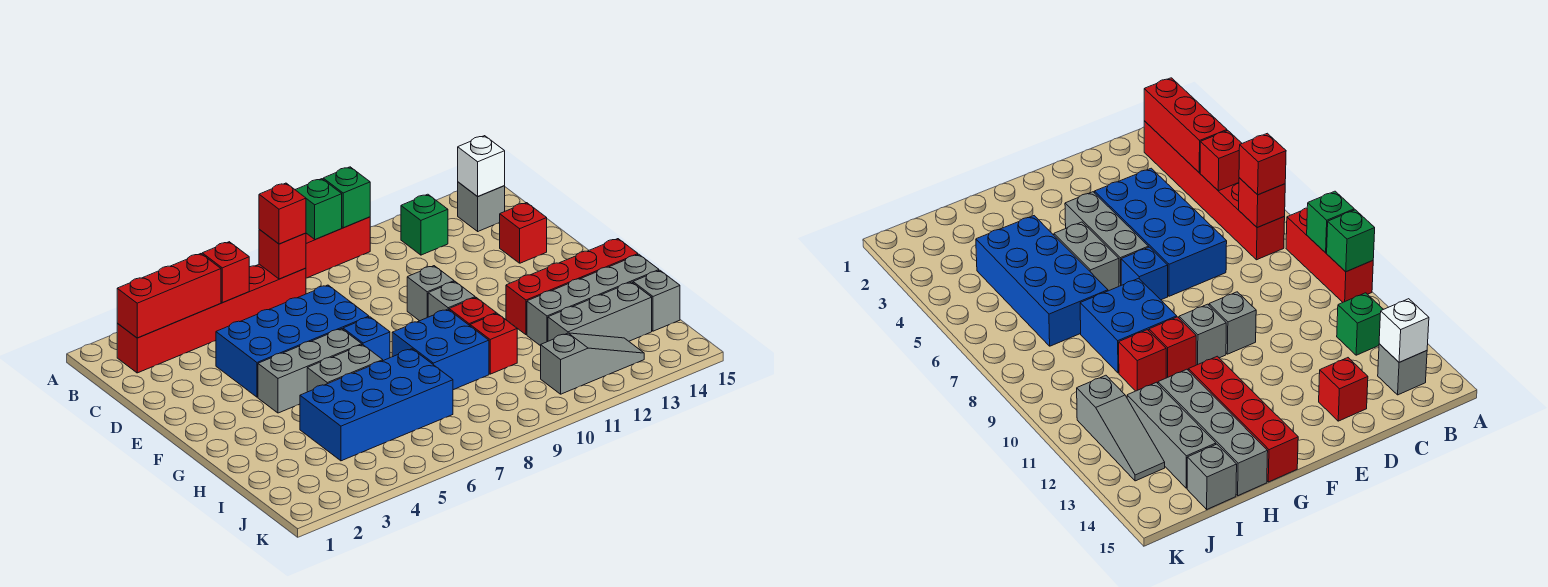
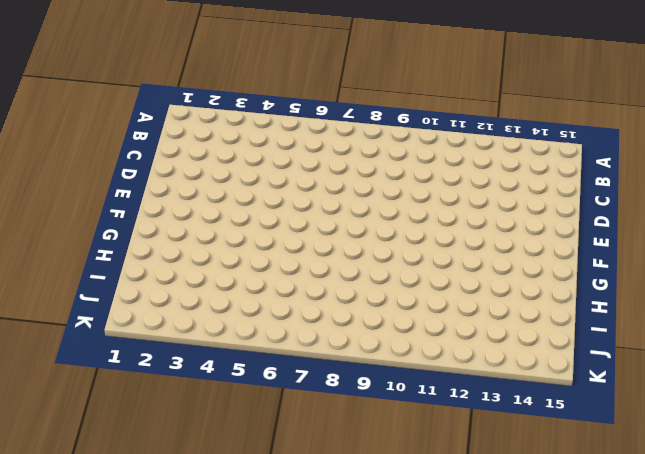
none -> red 1x3 brick [306,217,370,278]
none -> red 1x6 brick [117,264,306,373]
none -> green 1x1 brick [401,194,448,255]

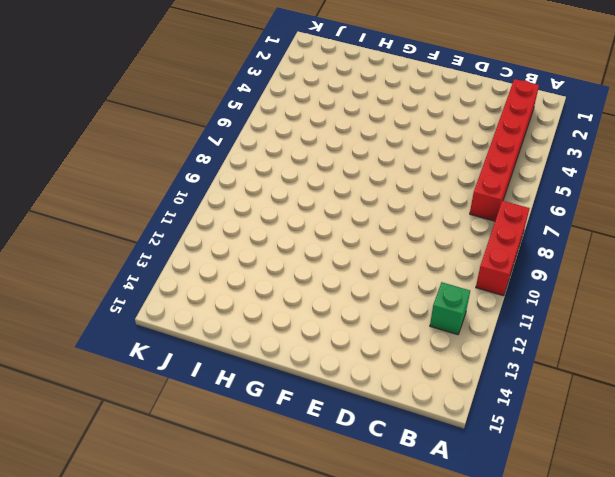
none -> grey 1x1 brick [458,182,505,231]
none -> blue 2x4 brick [216,285,369,397]
none -> red 1x1 brick [500,203,547,263]

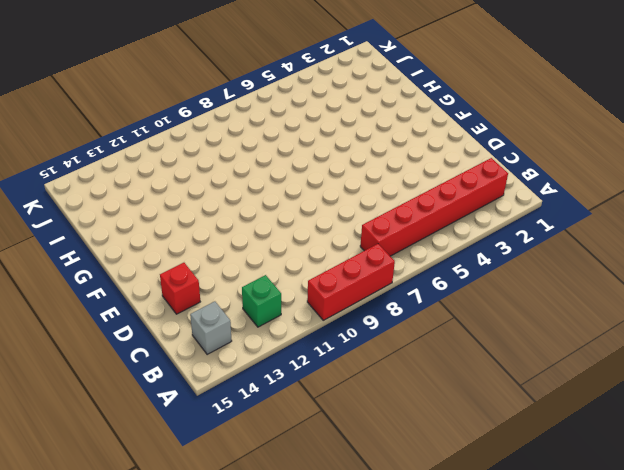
none -> blue 2x4 brick [216,285,369,397]
none -> grey 1x1 brick [407,266,454,321]
none -> grey 1x3 brick [258,329,362,413]

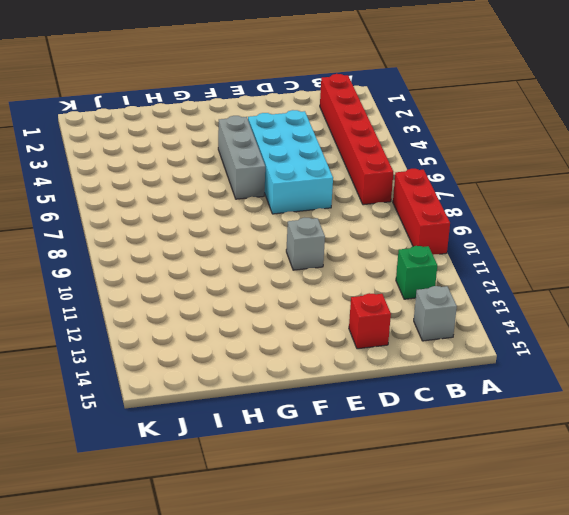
cyan 2x4 brick [248,110,333,214] -> blue 2x4 brick [216,285,369,397]
none -> blue 1x1 brick [343,317,390,361]
none -> grey 1x1 brick [428,282,475,317]
none -> grey 1x2 brick [307,345,383,392]

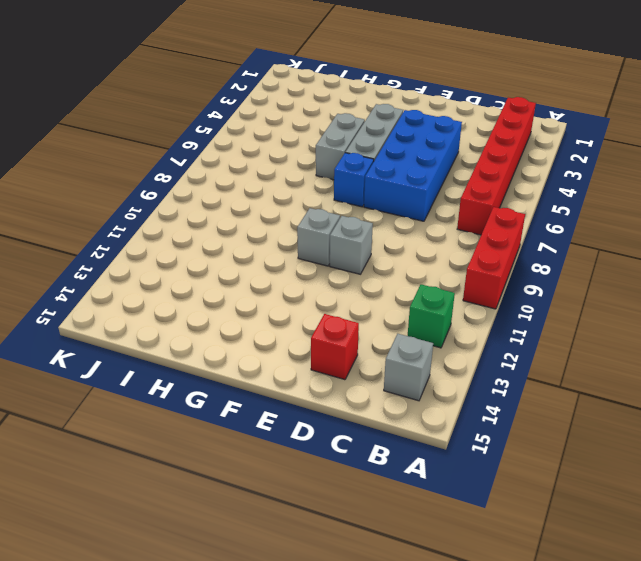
none -> blue 2x2 brick [392,309,489,390]
none -> red 1x1 brick [449,298,496,326]
none -> red 1x4 brick [506,239,638,335]

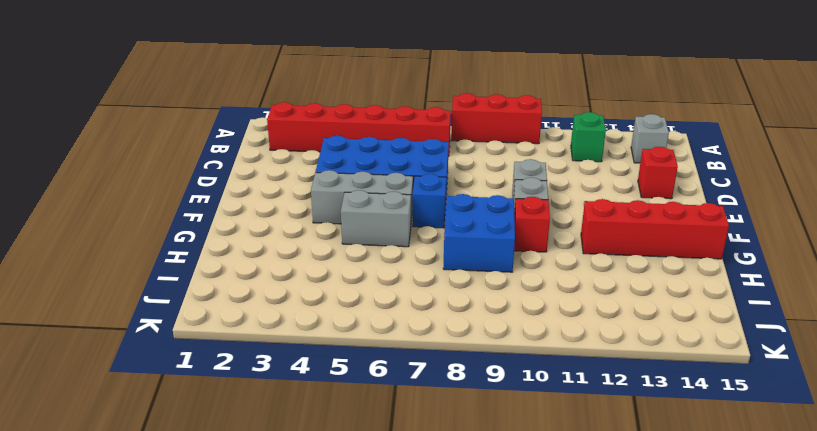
none -> blue 2x4 brick [300,349,453,461]
none -> red 1x1 brick [470,313,517,374]
none -> grey 1x4 brick [527,255,659,346]

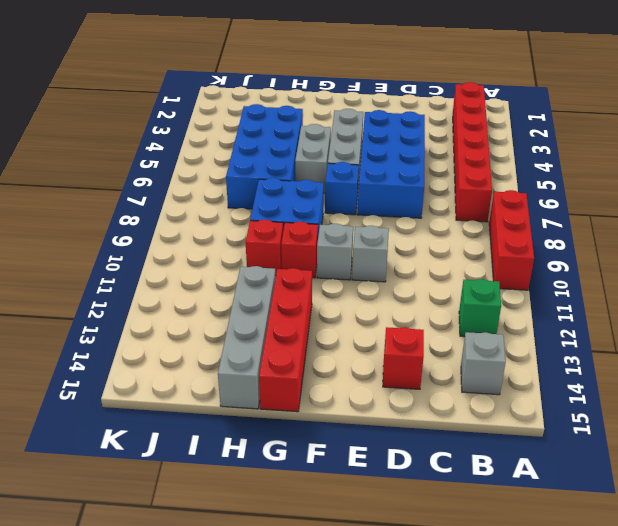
none -> grey 1x3 brick [548,282,652,341]
none -> grey 1x1 brick [633,271,680,331]
none -> grey 1x3 slope [541,333,644,394]

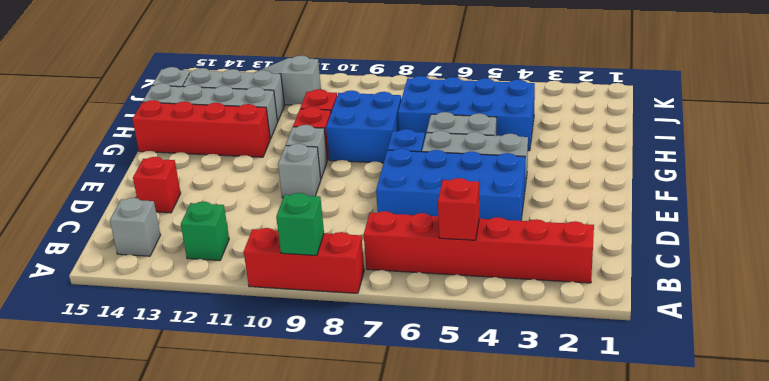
none -> green 1x1 brick [323,167,370,228]
none -> red 1x3 brick [117,254,221,338]
none -> red 1x1 brick [259,230,306,279]

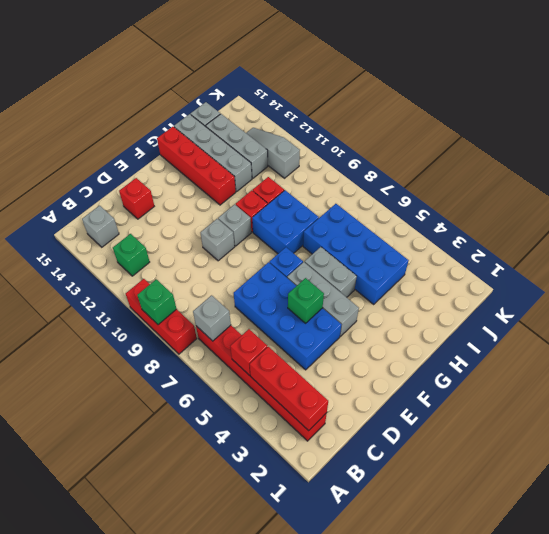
grey 1x1 brick [193,295,231,341] -> red 1x1 brick [259,230,306,279]
green 1x1 brick [288,278,324,323] -> green 1x1 brick moved to [323,167,370,228]
none -> white 1x1 brick [458,136,505,197]
none -> red 1x1 brick [259,183,306,244]

